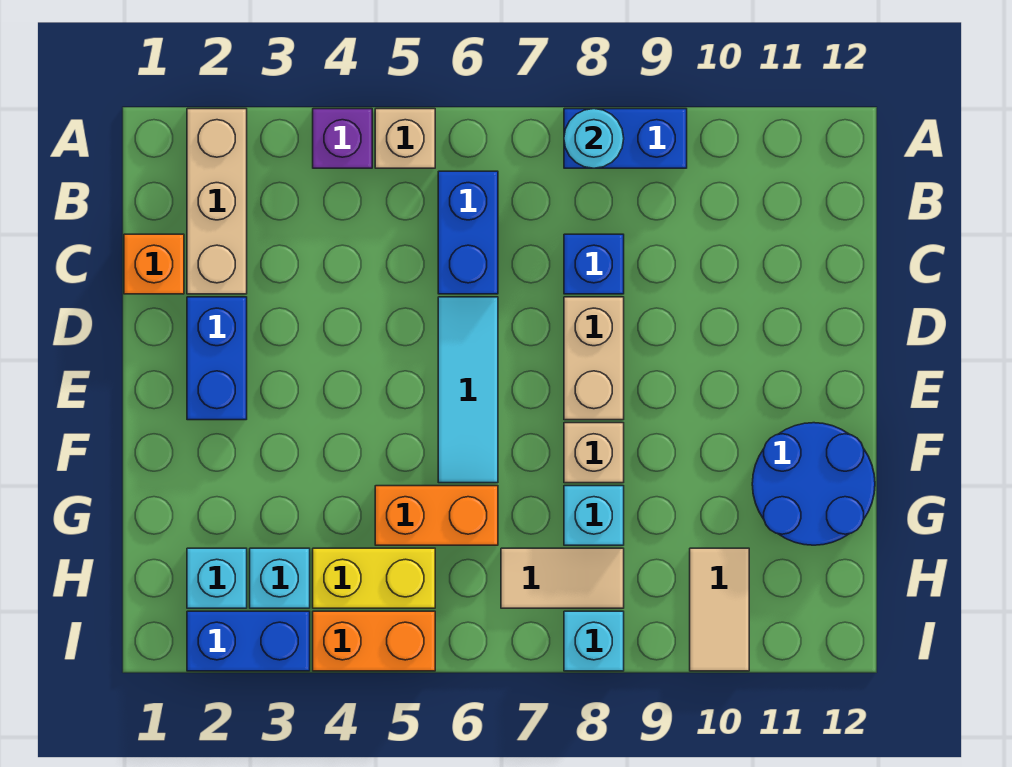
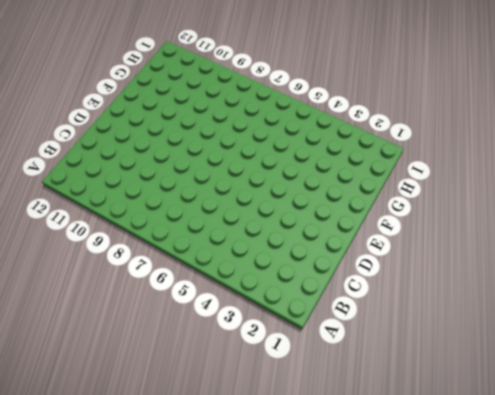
none -> tan 1x3 brick [187,109,247,294]
none -> purple 1x1 brick [313,109,372,168]
none -> tan 1x1 brick [375,109,435,168]

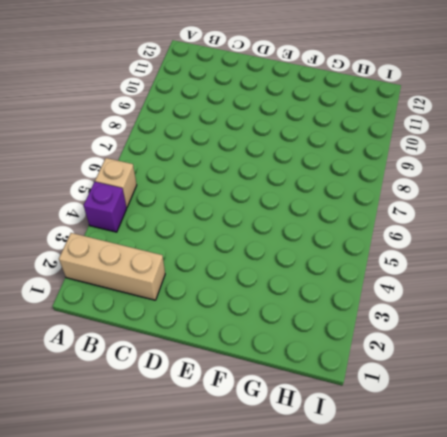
none -> blue 1x2 brick [564,109,687,168]
none -> blue 1x2 brick [438,171,498,294]
none -> orange 1x1 brick [124,234,184,294]

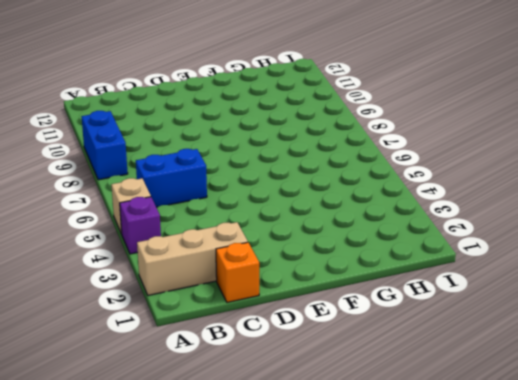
none -> blue 1x1 brick [564,234,624,294]
none -> blue 1x2 brick [187,297,247,420]
none -> cyan 1x3 tile [438,297,498,483]

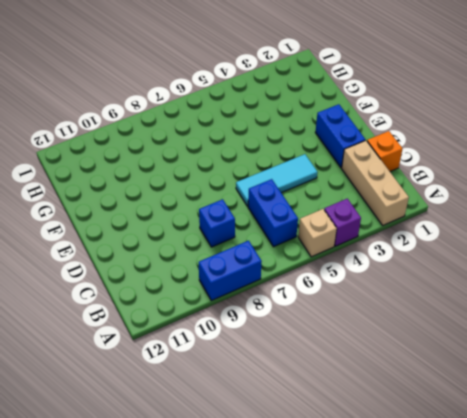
cyan 1x3 tile [236,154,318,206] -> cyan 1x3 tile turned to [438,297,498,483]
none -> tan 1x2 brick [564,297,624,420]
none -> tan 1x1 brick [564,423,624,483]
none -> blue 2x2 round brick [752,423,875,545]

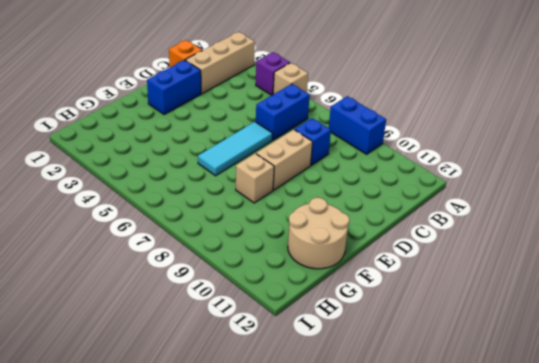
tan 2x2 round brick [288,198,349,269] -> blue 2x2 round brick [752,423,875,545]
none -> orange 1x2 brick [375,486,498,545]
none -> cyan 1x1 brick [564,486,624,545]
none -> cyan 1x1 brick [187,548,247,608]

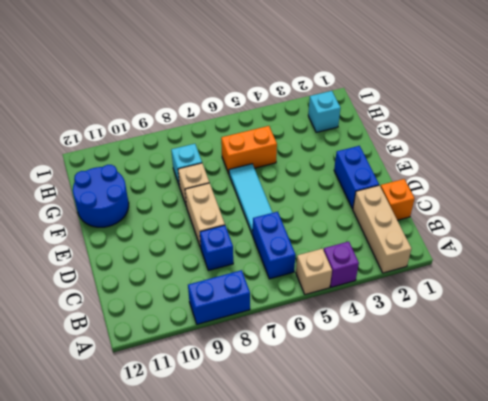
none -> cyan 1x1 brick [250,548,310,608]
none -> yellow 1x2 brick [313,548,435,608]
none -> tan 1x2 tile [501,548,624,608]

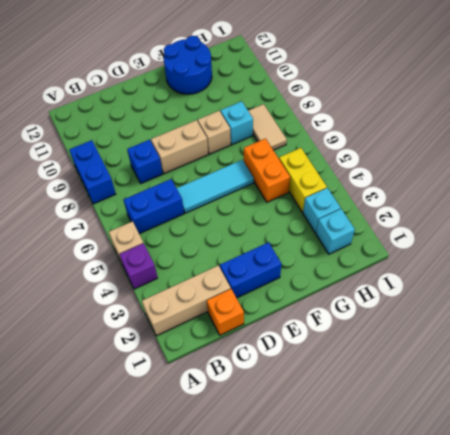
none -> tan 1x2 tile [690,548,749,671]
none -> blue 1x2 brick [187,611,310,671]
none -> orange 1x2 brick [313,611,435,671]

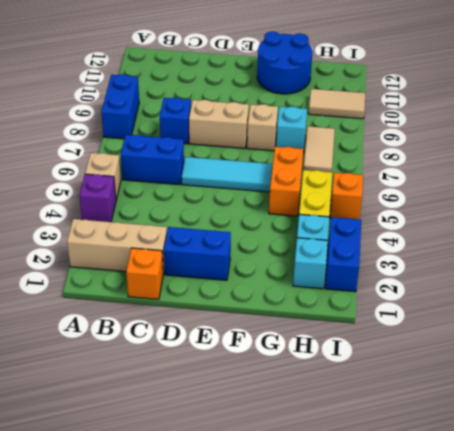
orange 1x1 brick [330,173,363,219] -> orange 1x2 brick [313,611,435,671]
none -> cyan 1x1 brick [564,611,624,671]
none -> cyan 1x1 round brick [564,109,624,168]

